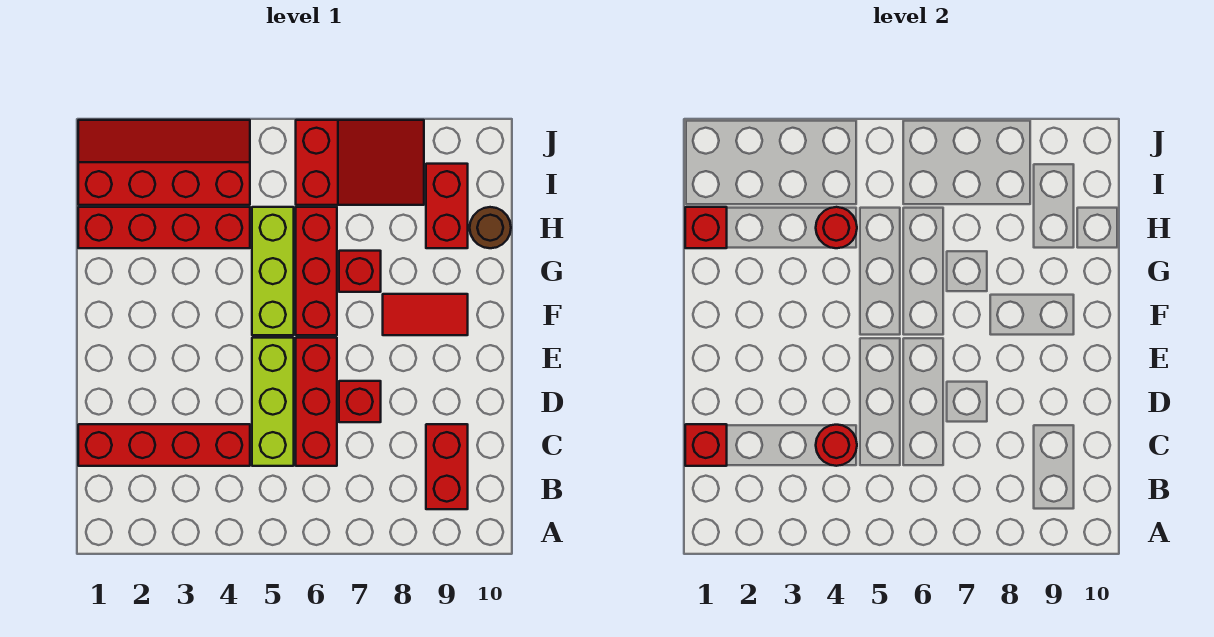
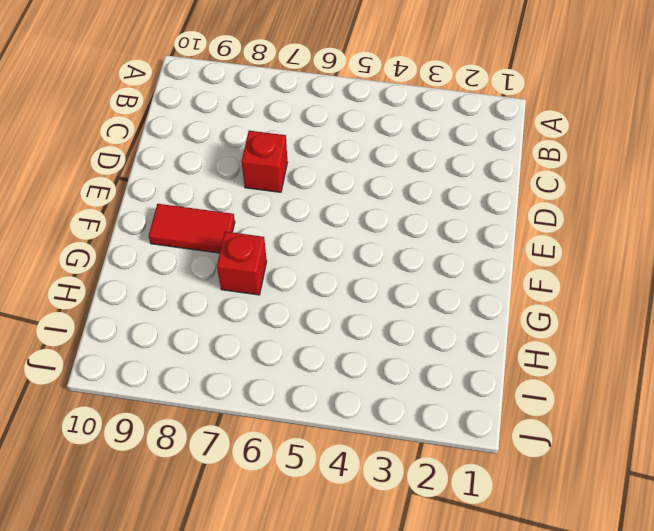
none -> red 1x2 brick [426,424,468,509]
none -> red 1x4 brick [78,424,250,466]
none -> lime 1x3 brick [252,338,294,466]

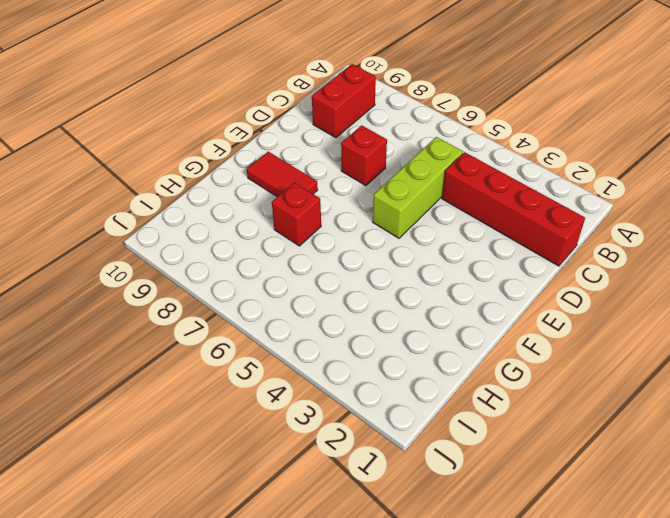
none -> red 1x3 brick [296,338,337,466]
none -> lime 1x3 brick [252,207,294,335]
none -> red 1x3 brick [296,207,337,335]

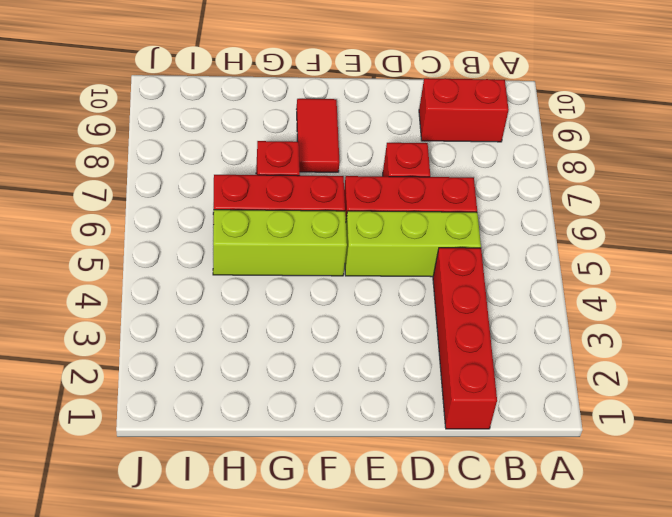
none -> red 1x4 brick [78,207,250,248]
none -> red 1x2 brick [426,164,468,248]
none -> brown 1x1 round brick [470,207,511,248]

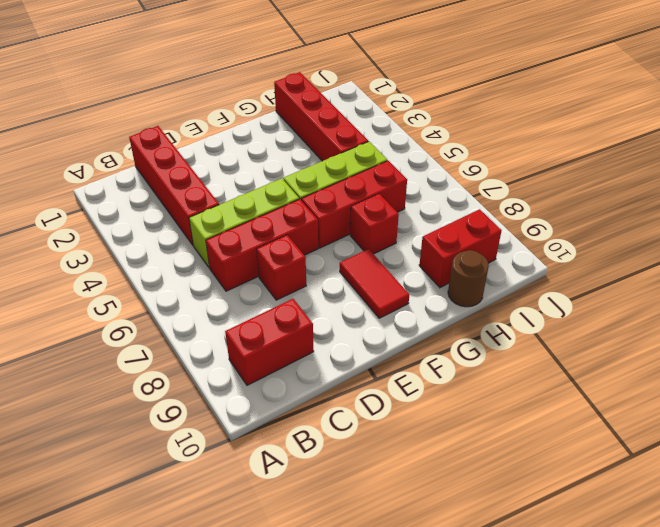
none -> red 2x4 slope [78,120,250,205]
none -> red 2x3 slope [296,120,424,205]
none -> red 1x1 brick [685,424,727,466]

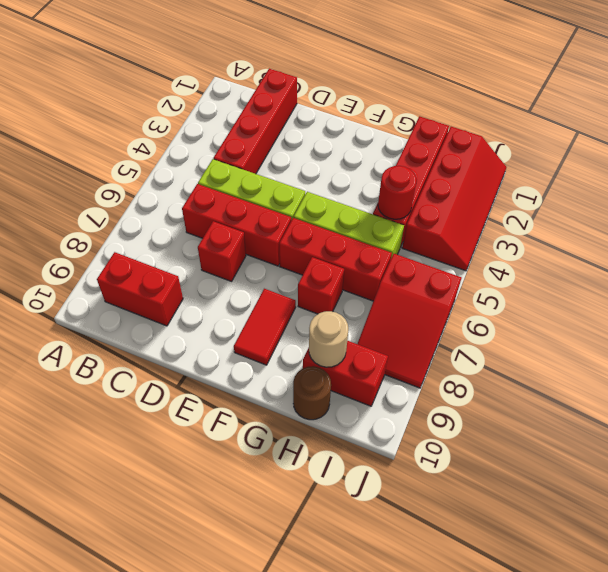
tan 1x1 round brick [309,311,348,367] -> none
none -> red 1x1 brick [685,424,727,466]
none -> red 1x1 round brick [816,425,857,466]
none -> red 1x1 brick [685,207,727,248]

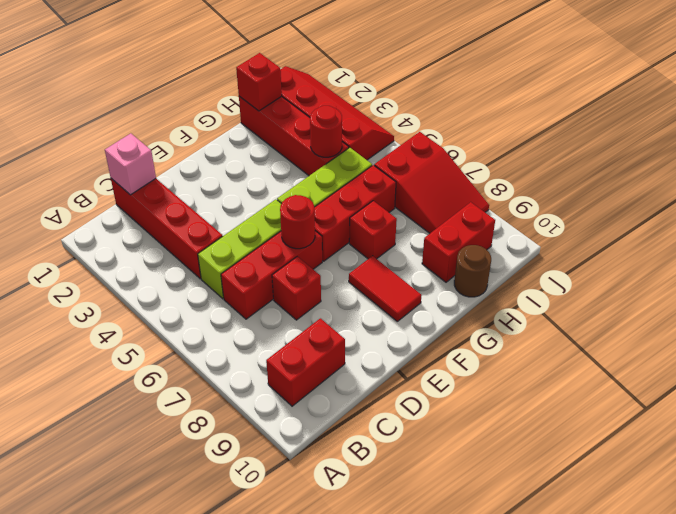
pink 1x1 brick [105,133,156,195] -> red 1x1 brick [685,424,727,466]
red 1x1 round brick [280,195,315,249] -> red 1x1 round brick moved to [816,425,857,466]

